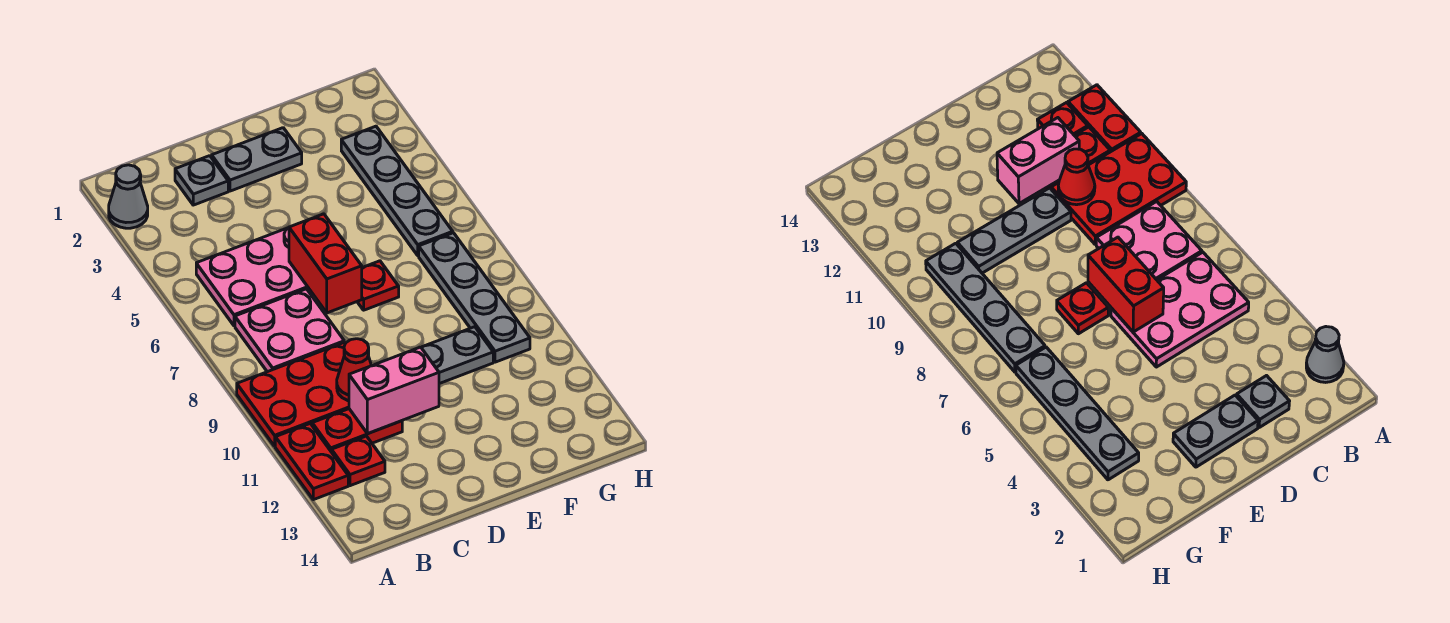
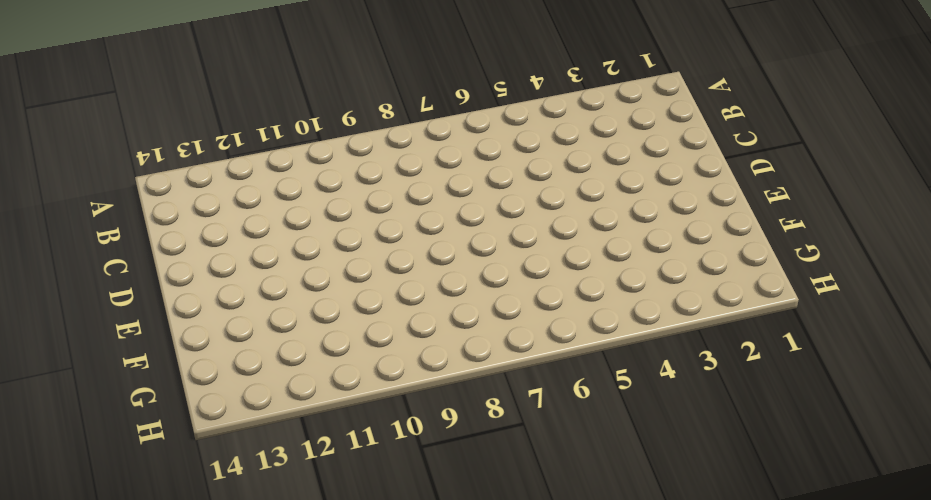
none -> grey 1x1 cone [109,165,148,228]
none -> red 2x3 plate [237,342,349,446]
none -> red 1x2 plate [275,424,348,500]

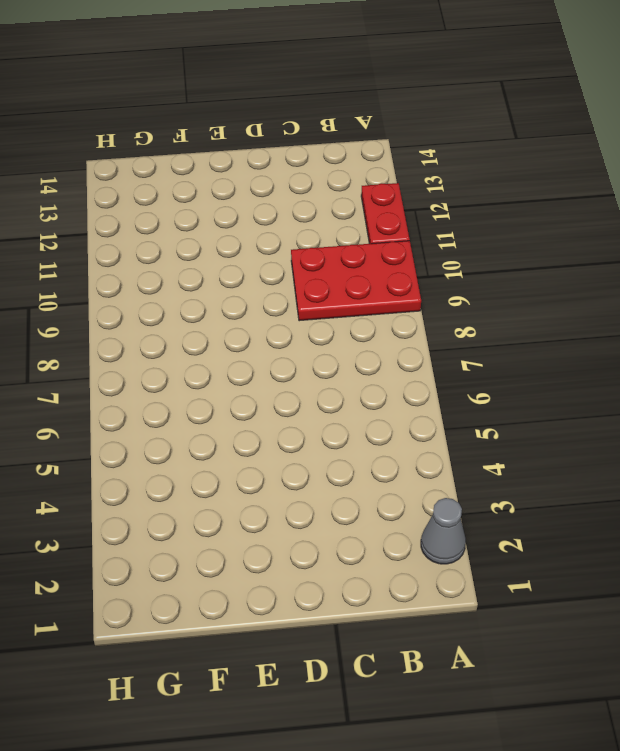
none -> pink 2x3 plate [196,228,314,326]
none -> pink 2x2 plate [235,289,344,372]
none -> red 1x2 plate [312,409,402,452]

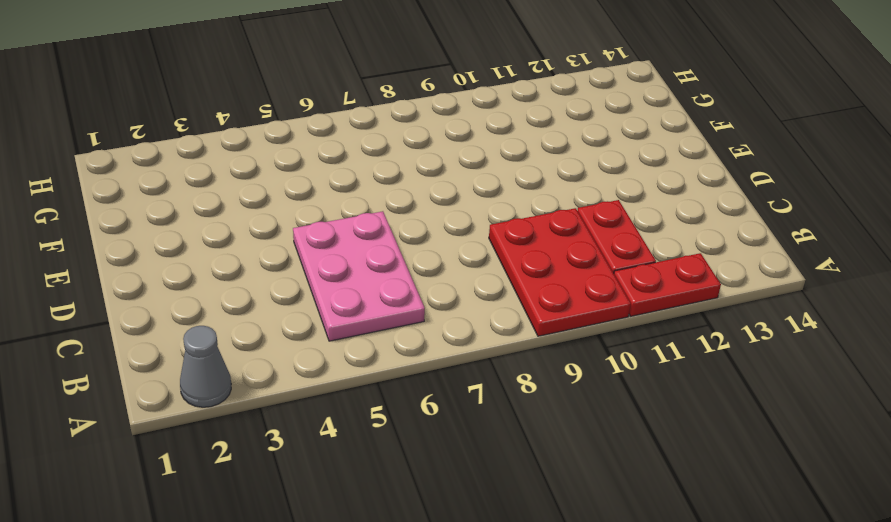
none -> pink 2x2 plate [235,289,344,372]
none -> red 1x1 plate [332,436,385,486]
none -> grey 1x1 plate [175,156,228,205]

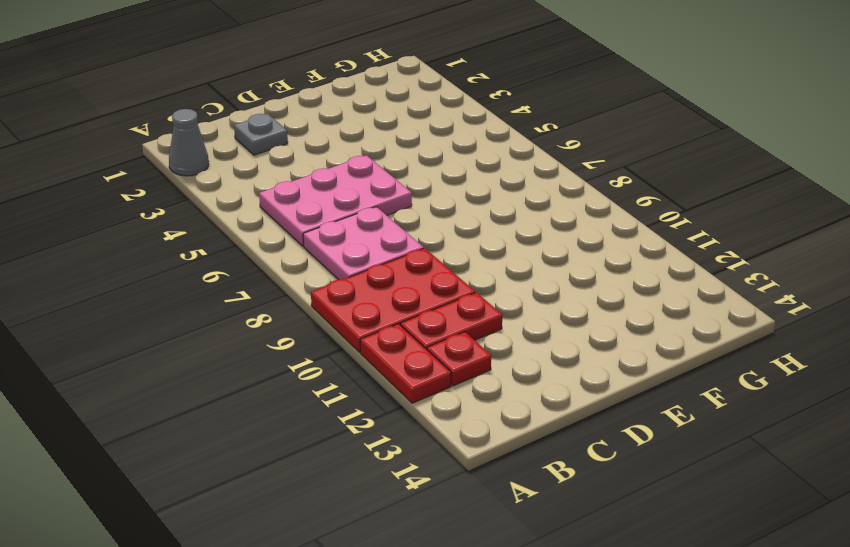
none -> grey 1x2 plate [212,128,302,191]
none -> grey 1x3 plate [421,327,493,384]
none -> red 1x1 plate [357,261,399,310]

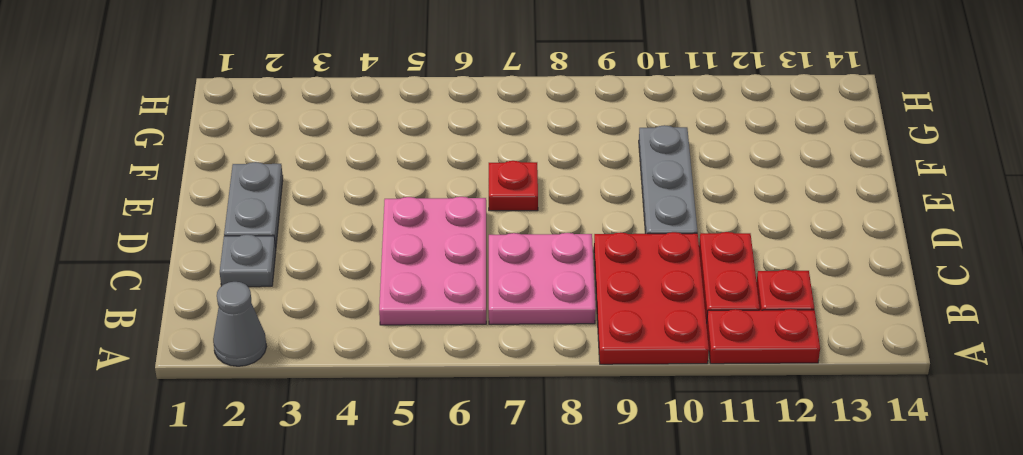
none -> grey 1x4 plate [341,126,453,256]
none -> grey 1x4 plate [419,233,530,362]
none -> red 1x1 cone [337,339,371,401]

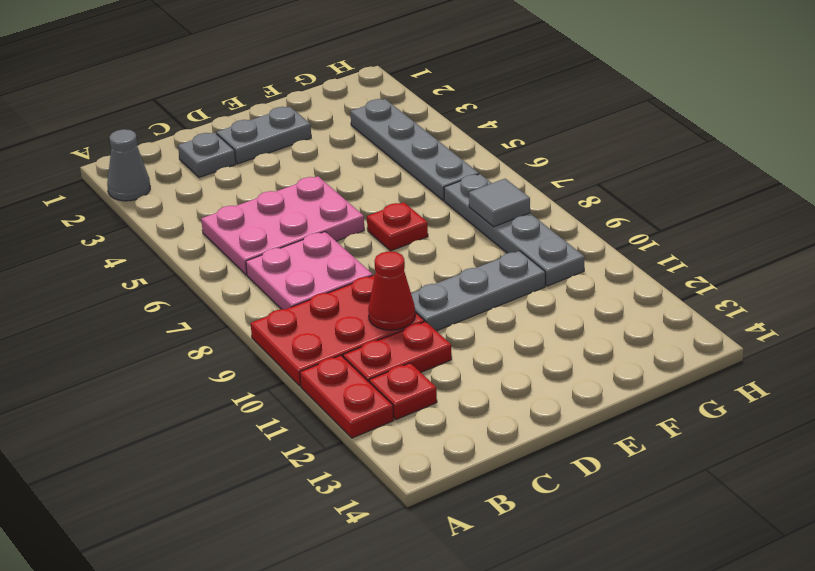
grey 1x1 tile [469,179,530,227] -> none
none -> pink 1x2 brick [349,347,439,434]
none -> red 1x2 brick [289,214,362,313]

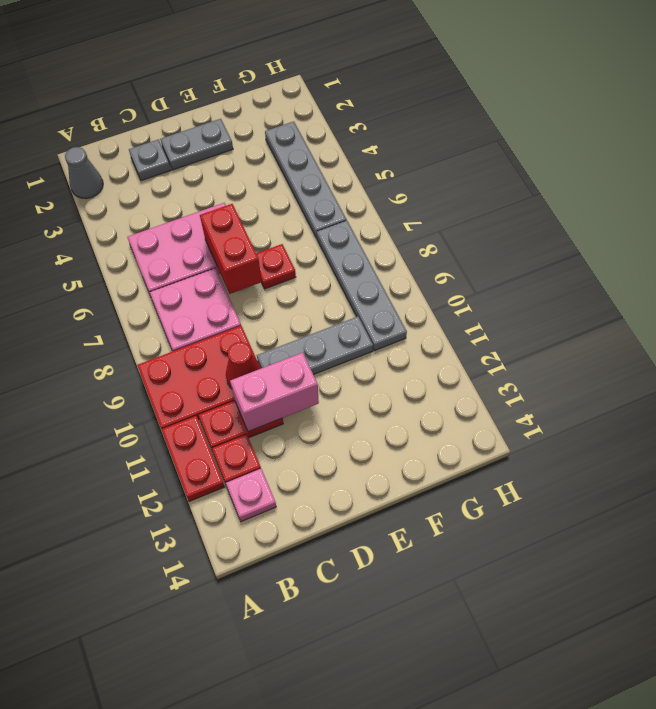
pink 1x1 plate [226,469,276,522] -> none

